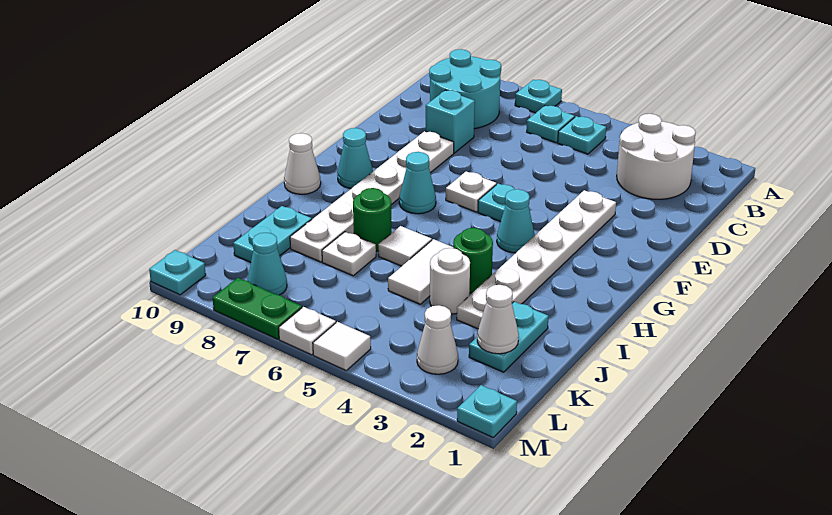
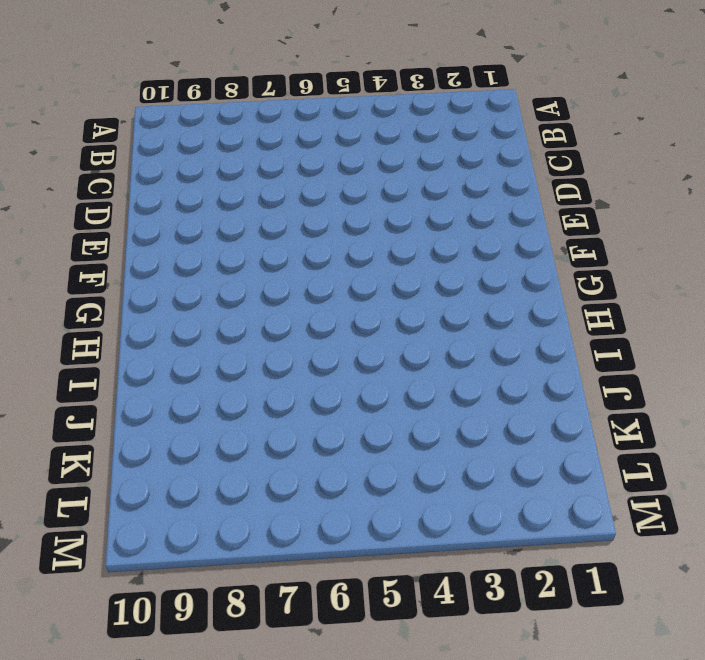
none -> cyan 1x1 plate [515,80,562,113]
none -> white 2x2 round brick [617,114,696,199]
none -> cyan 1x1 plate [558,116,606,154]
none -> cyan 1x1 plate [527,105,575,143]

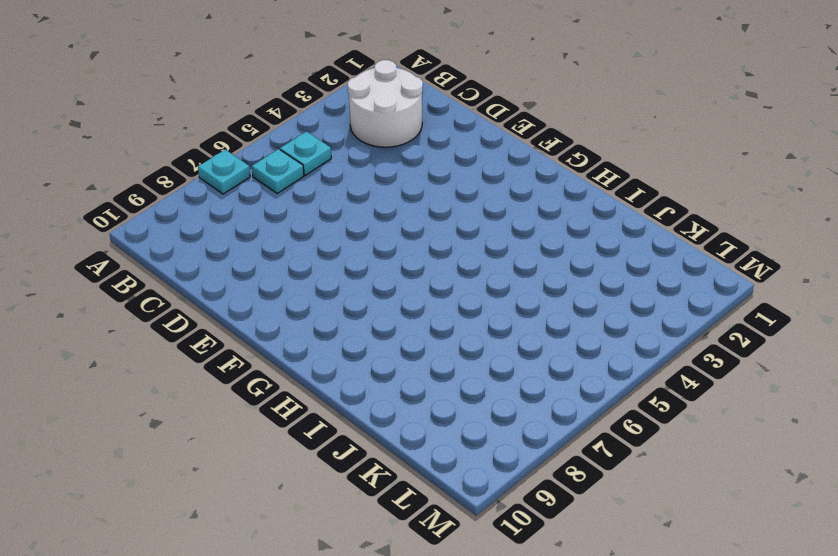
none -> cyan 2x2 round brick [429,49,501,129]
none -> cyan 1x1 brick [426,90,475,153]
none -> white 1x6 plate [457,190,616,329]
none -> white 1x6 plate [290,131,454,262]

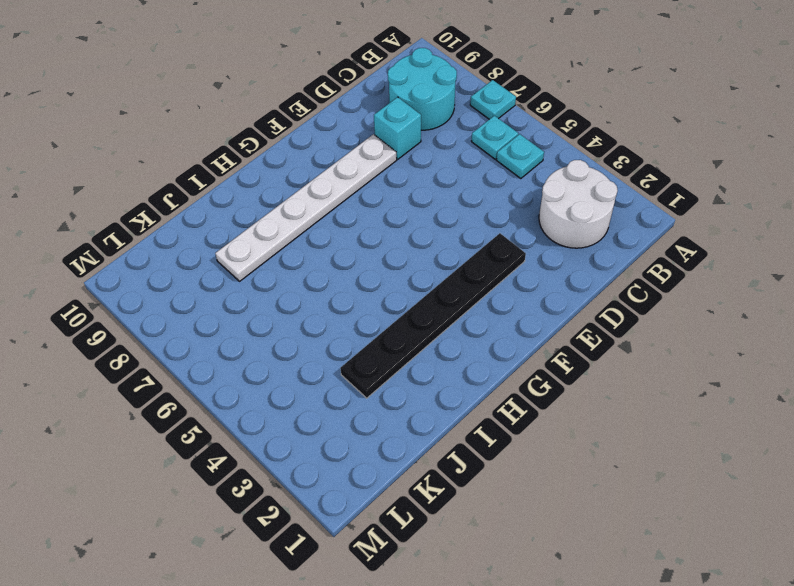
black 1x6 plate [341,233,526,398] -> white 1x6 plate [457,190,616,329]
none -> cyan 1x1 plate [478,183,515,222]
none -> white 1x1 plate [446,171,496,212]
none -> cyan 1x1 cone [497,189,535,253]
none -> cyan 1x1 cone [399,152,436,214]

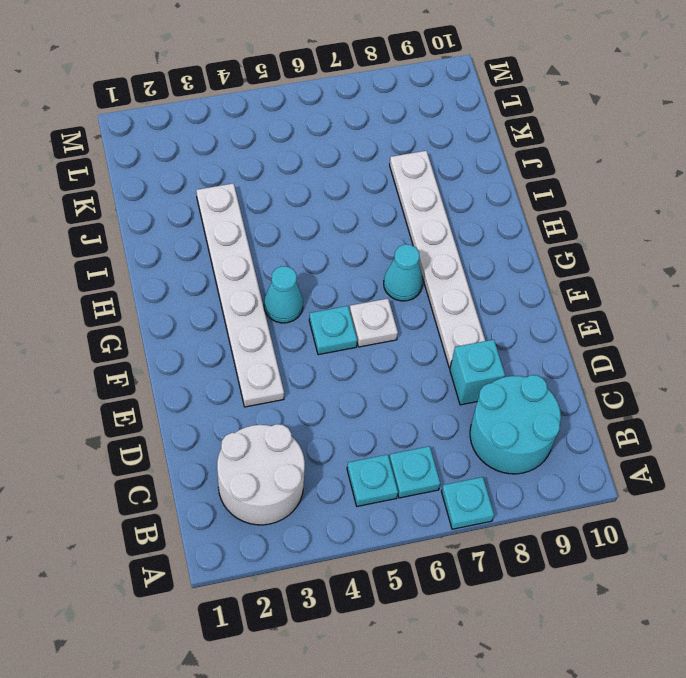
none -> cyan 1x1 cone [337,128,373,189]
none -> white 1x1 cone [284,133,321,194]
none -> green 1x1 round brick [453,228,493,293]
none -> white 1x2 tile [388,239,453,304]

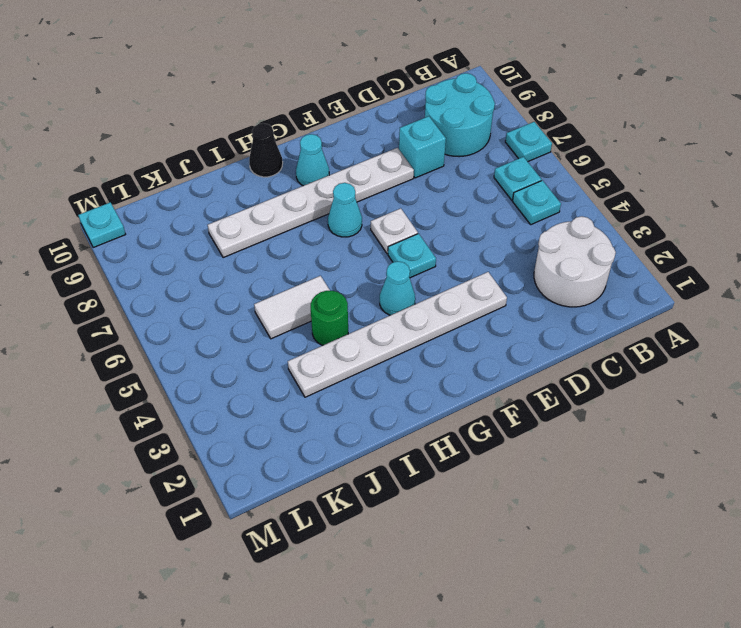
black 1x1 cone [249,123,283,177] -> white 1x1 cone [284,133,321,194]
none -> white 1x1 tile [378,226,432,266]
none -> green 1x1 round brick [353,188,392,251]
none -> cyan 1x2 plate [469,302,549,372]
none -> white 1x1 round brick [430,248,470,314]

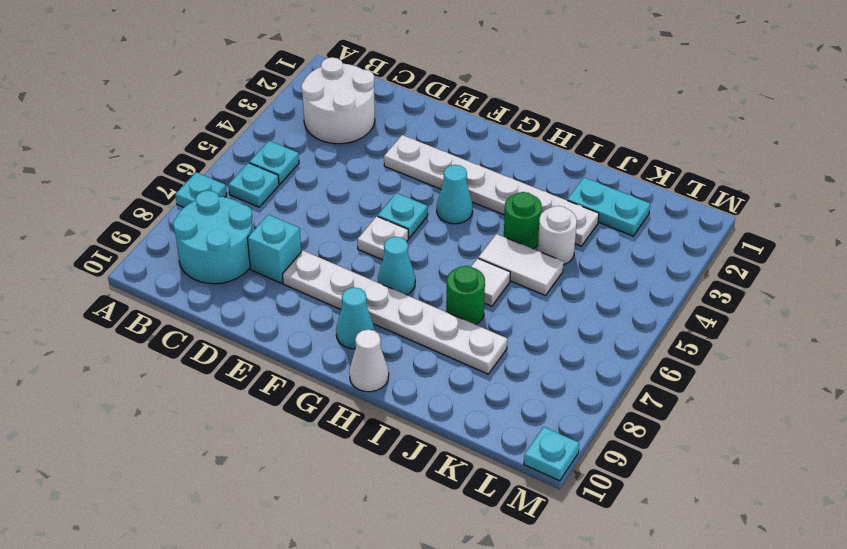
none -> white 1x1 plate [322,232,376,276]
none -> cyan 1x2 plate [233,206,312,262]
none -> white 1x1 cone [417,305,458,374]
none -> cyan 1x1 cone [248,233,287,295]

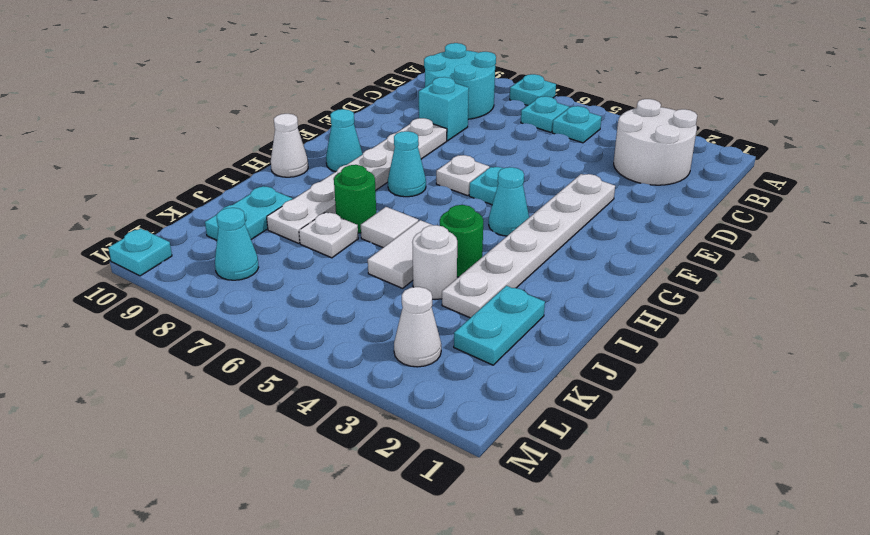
none -> cyan 1x1 plate [457,385,517,437]
none -> white 1x1 tile [313,322,371,370]
none -> white 1x1 plate [279,307,336,355]
none -> green 1x2 plate [213,278,302,339]

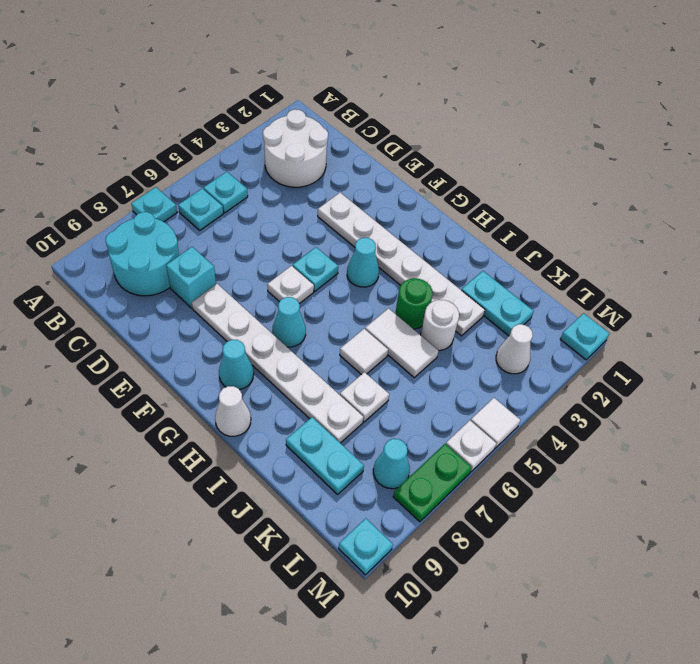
none -> green 1x1 round brick [353,188,392,251]
none -> white 1x1 cone [477,285,519,354]

